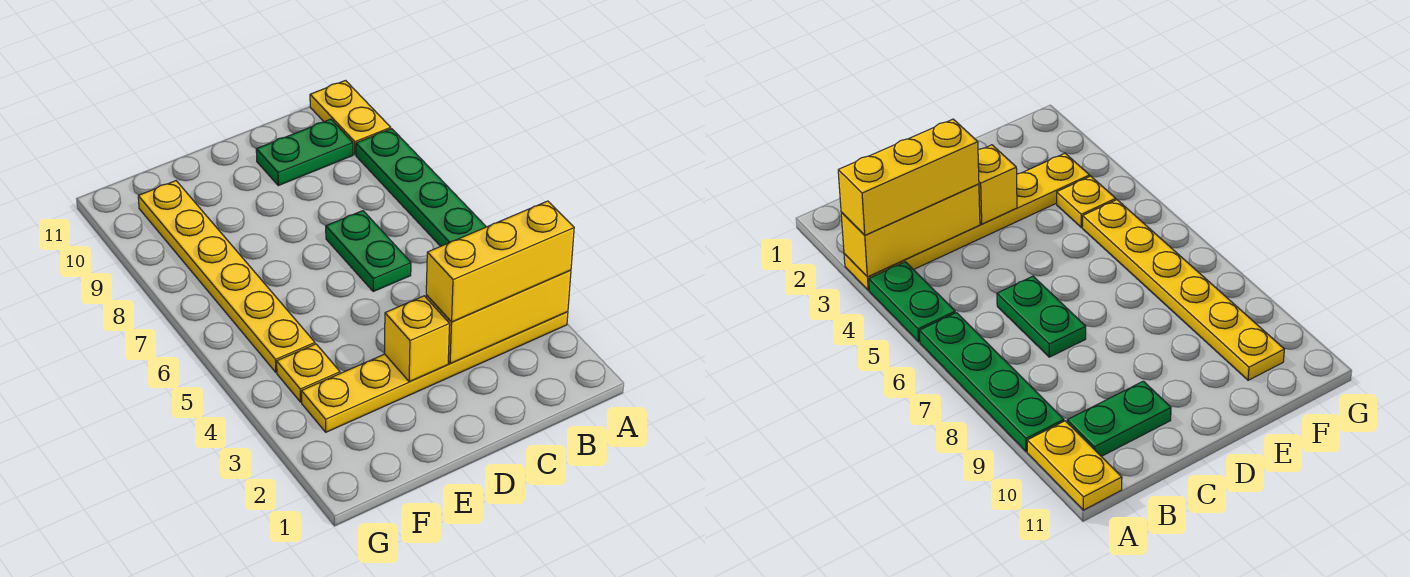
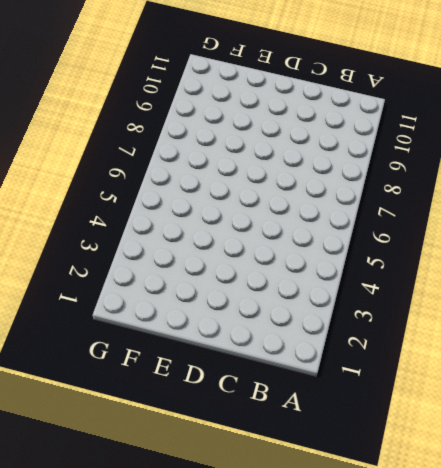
none -> yellow 1x6 plate [301,312,568,432]
none -> green 1x2 plate [869,262,955,342]

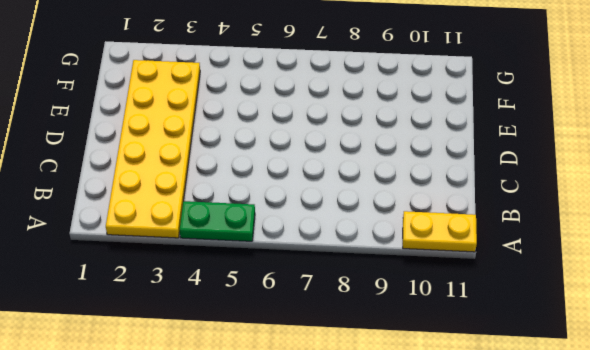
yellow 2x6 plate [106,60,200,238] -> yellow 1x6 plate [301,312,568,432]
none -> green 1x4 plate [356,129,486,246]
none -> green 1x2 plate [256,119,353,186]

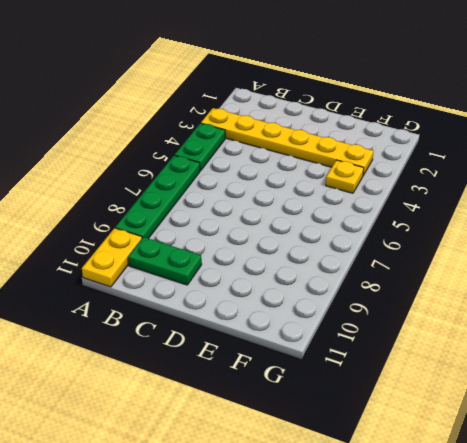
none -> green 1x2 plate [326,211,411,292]
none -> yellow 1x6 plate [138,181,315,372]

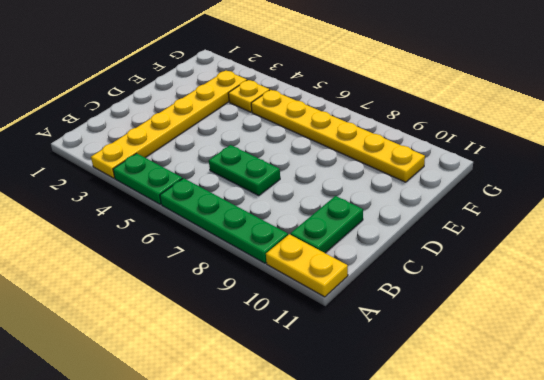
none -> yellow 1x3 brick [426,270,571,364]
none -> yellow 1x1 brick [384,296,450,382]

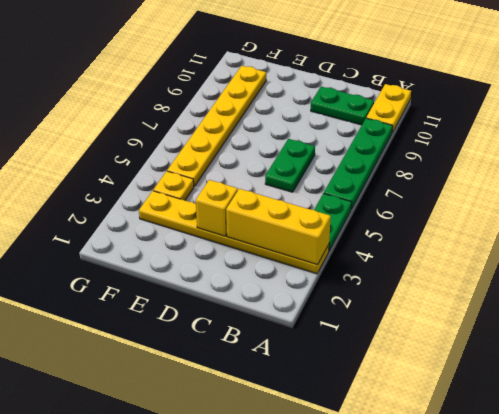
none -> yellow 1x3 brick [426,201,574,322]

